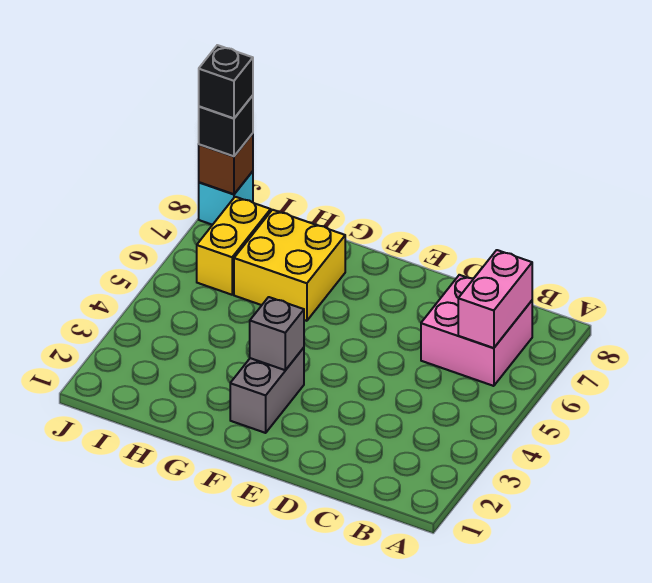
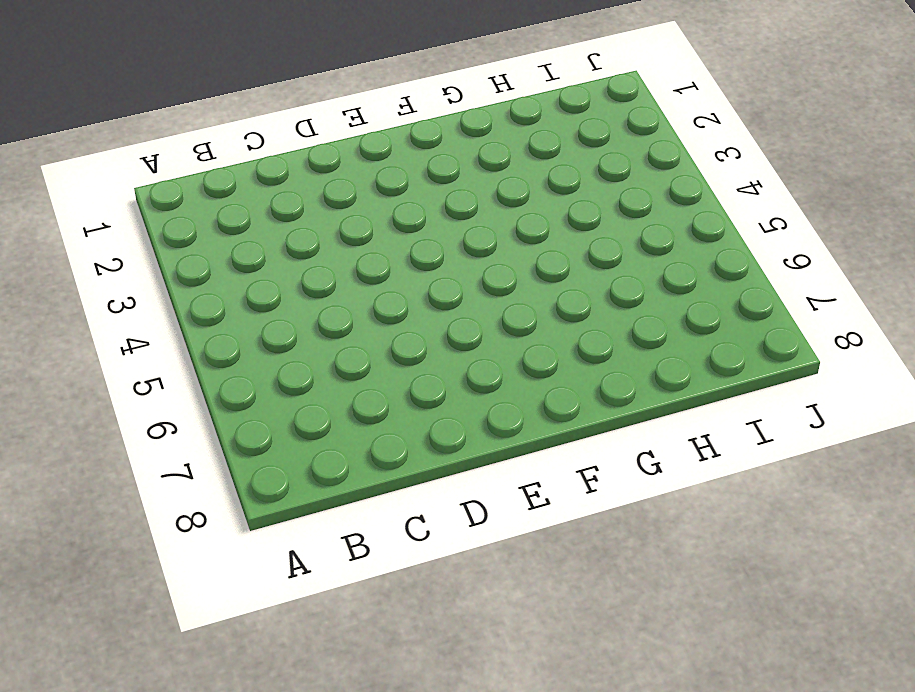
none -> pink 2x2 brick [421,275,532,386]
none -> grey 1x2 brick [230,348,304,433]

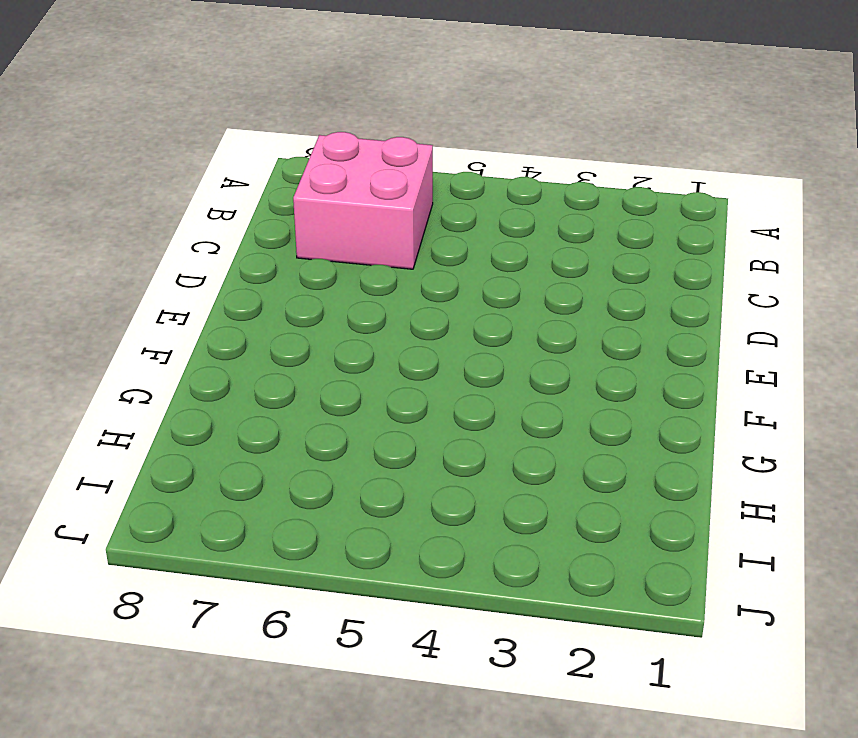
none -> grey 1x2 brick [230,348,304,433]
none -> yellow 2x2 brick [234,210,345,321]

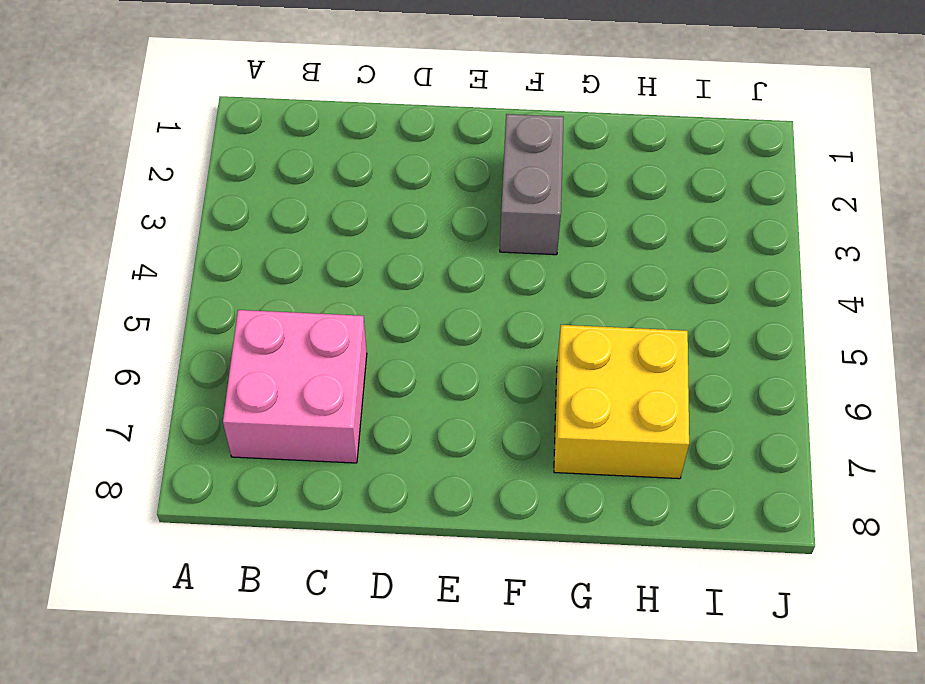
none -> yellow 1x2 brick [197,197,271,295]
none -> cyan 1x1 brick [199,171,253,225]

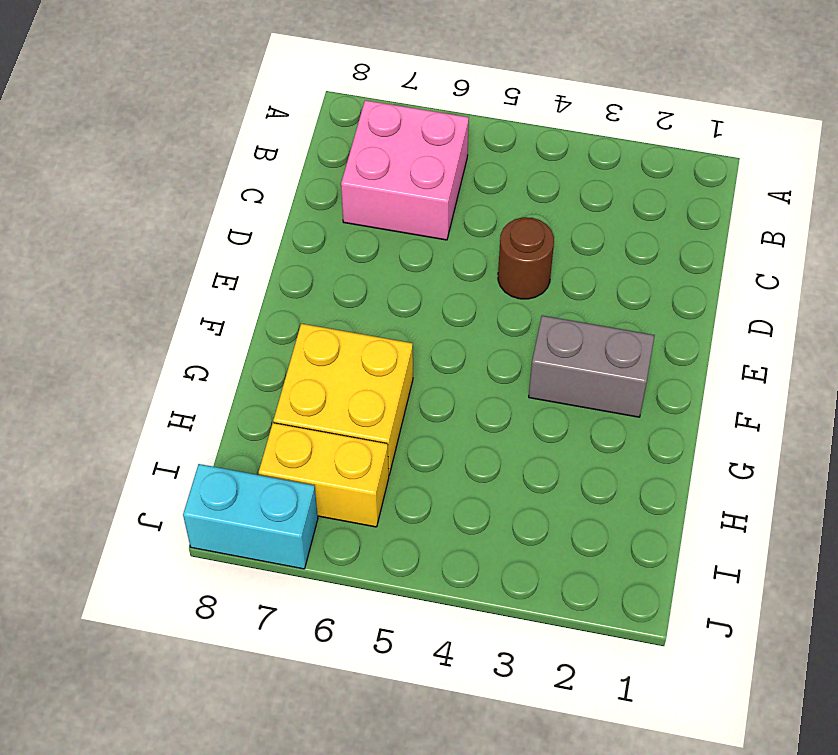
brown 1x1 round brick [498,217,554,299] -> none
cyan 1x2 brick [183,464,318,569] -> cyan 1x1 brick [199,171,253,225]
none -> pink 1x2 brick [458,250,532,348]
none -> grey 1x1 brick [250,297,304,370]

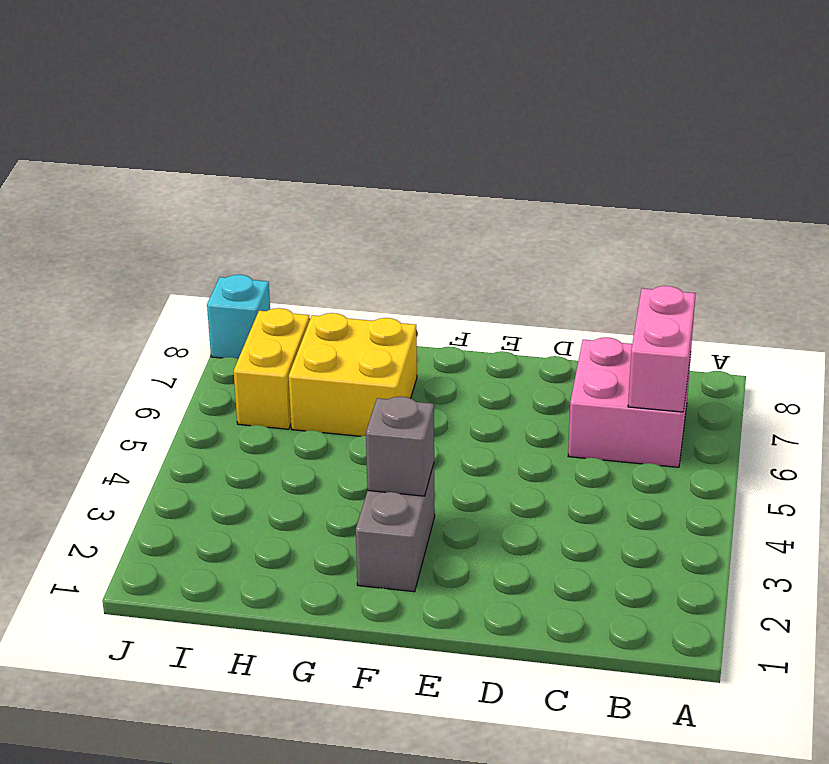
none -> brown 1x1 brick [199,133,253,194]
none -> black 1x1 brick [199,95,253,156]

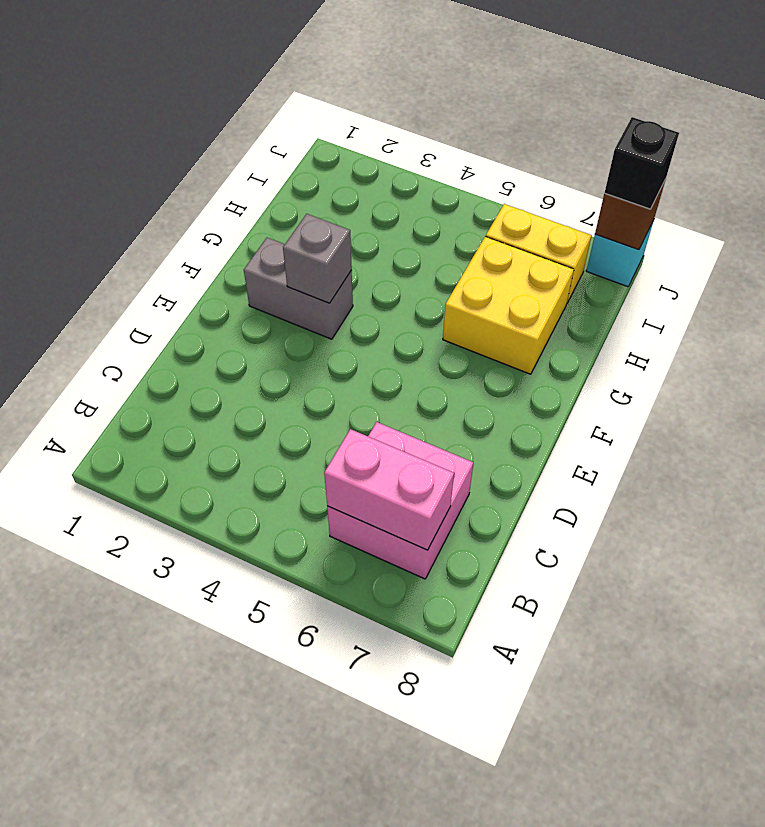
none -> black 1x1 brick [199,45,253,118]

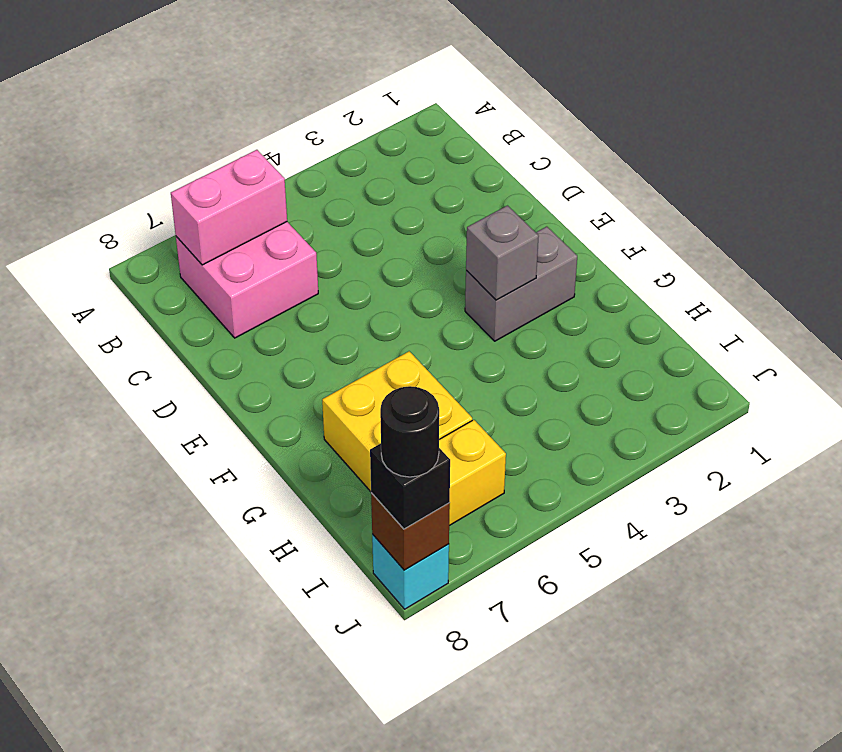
black 1x1 round brick [380,386,439,477] -> black 1x1 brick [199,45,253,118]

